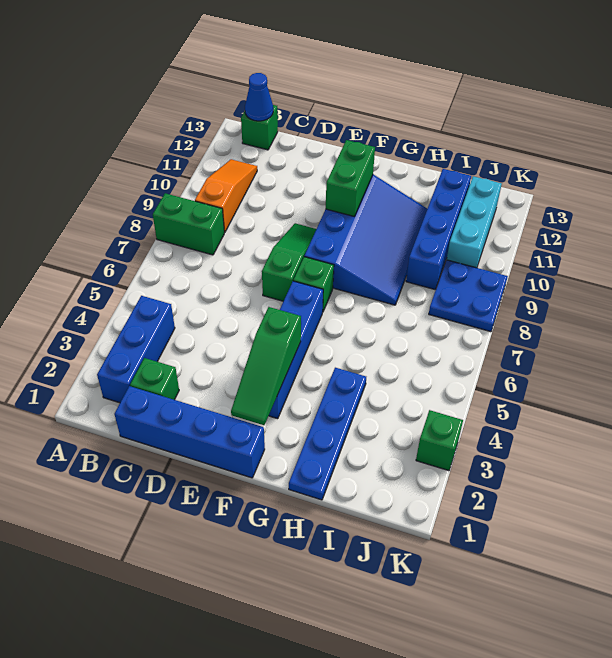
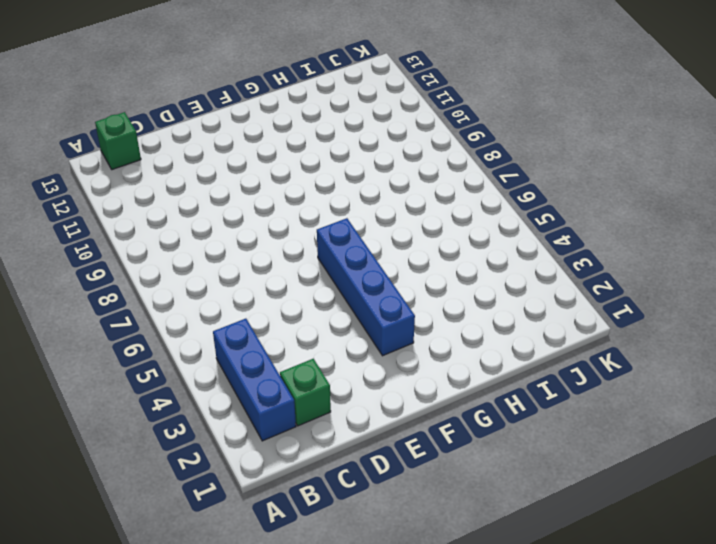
none -> green 1x2 brick [153,193,224,255]
none -> orange 1x3 slope [195,159,257,233]
none -> blue 1x4 brick [114,386,265,478]

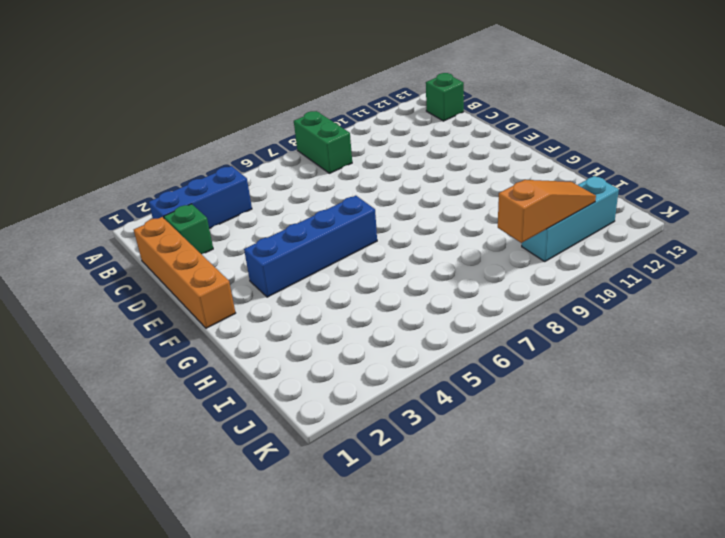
orange 1x4 brick [134,217,235,328] -> blue 1x4 brick [114,386,265,478]
orange 1x3 slope [498,180,596,243] -> orange 1x3 slope moved to [195,159,257,233]
none -> green 1x3 slope [262,223,316,301]
none -> green 1x1 brick [293,257,334,311]
none -> blue 3x4 slope [304,174,427,305]

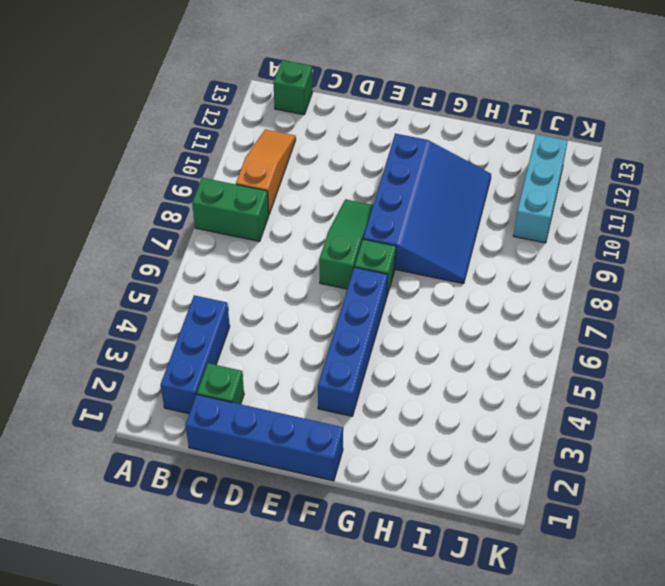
none -> blue 1x4 plate [289,368,366,500]
none -> blue 1x4 brick [406,169,471,290]
none -> blue 2x2 plate [429,260,508,332]

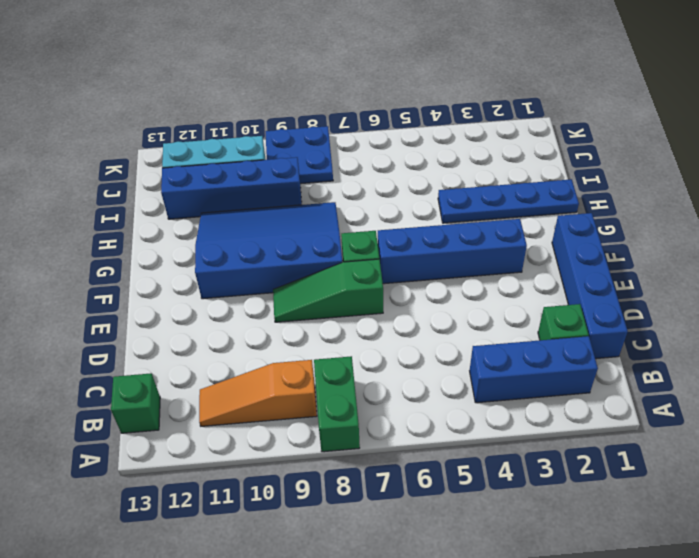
none -> green 1x1 brick [416,410,463,471]
none -> blue 1x1 cone [245,73,273,121]
none -> green 1x3 slope [231,307,301,425]

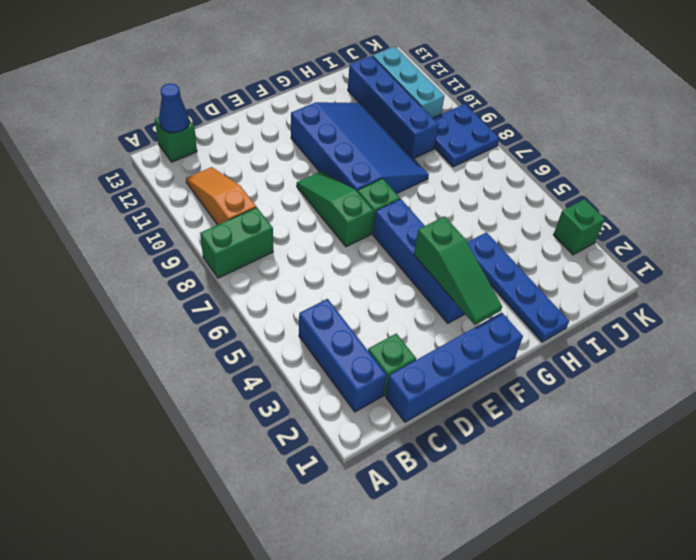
none -> green 1x2 brick [326,140,375,216]

